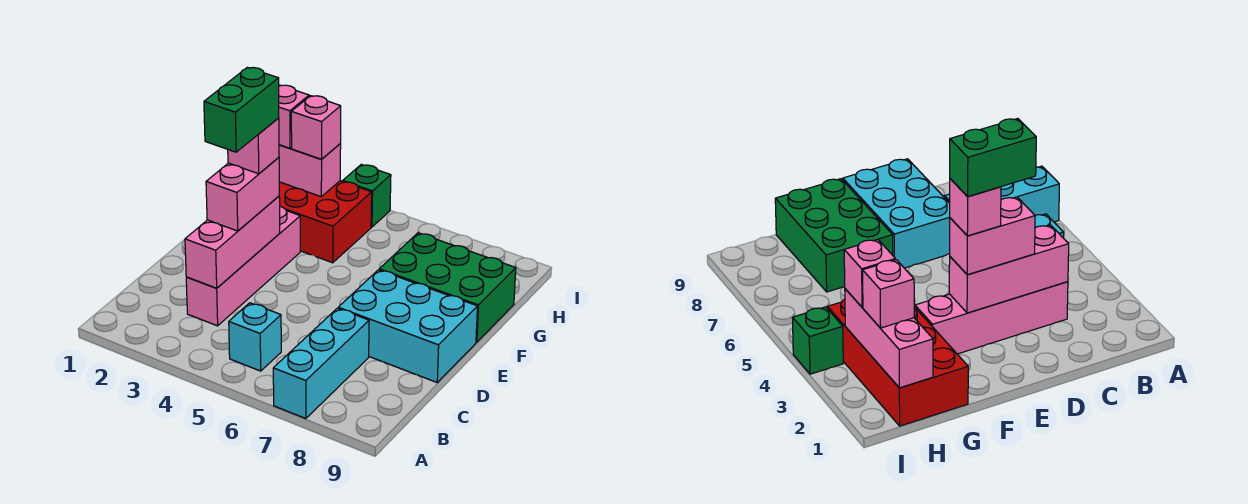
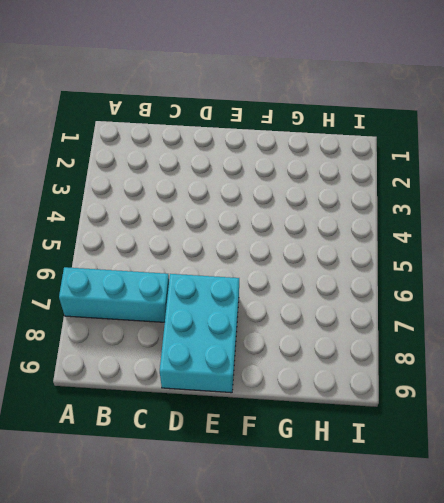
none -> cyan 1x1 brick [229,303,281,371]
none -> pink 1x4 brick [186,207,300,326]
none -> green 2x3 brick [379,233,516,342]

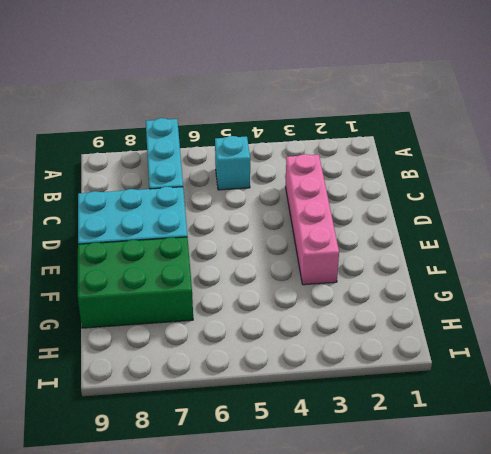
none -> red 2x4 brick [279,181,372,263]
none -> green 1x1 brick [343,164,391,227]
none -> pink 1x3 brick [185,196,280,288]

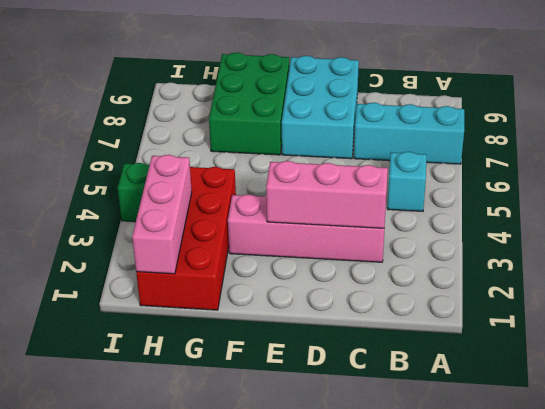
none -> pink 1x2 brick [206,157,279,231]
none -> pink 1x1 brick [279,85,309,148]
none -> pink 1x1 brick [291,96,341,159]

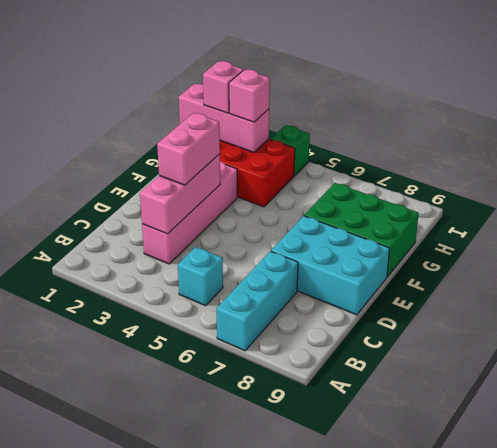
none -> pink 1x1 brick [228,118,279,174]
none -> green 1x2 brick [204,67,279,152]

